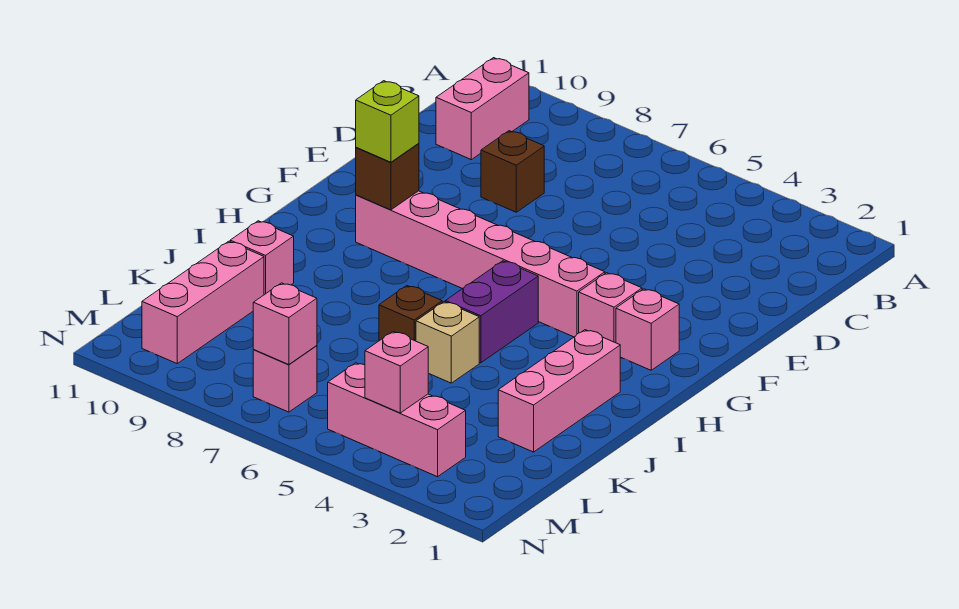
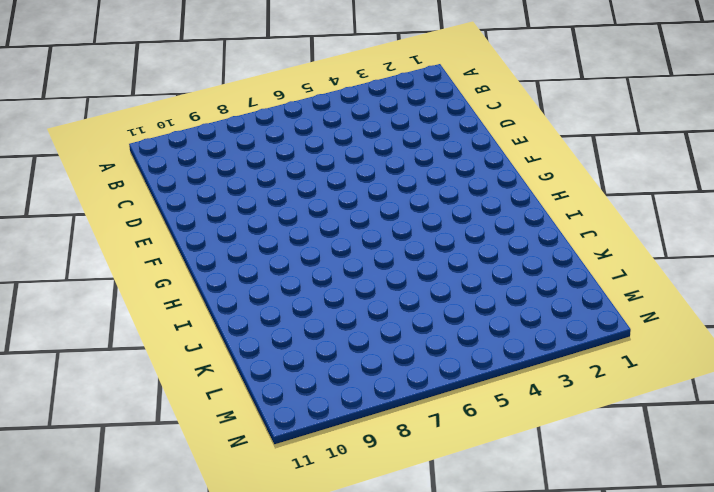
none -> pink 1x2 brick [436,58,529,160]
none -> brown 1x1 brick [481,131,544,212]
none -> pink 1x1 brick [616,289,679,370]

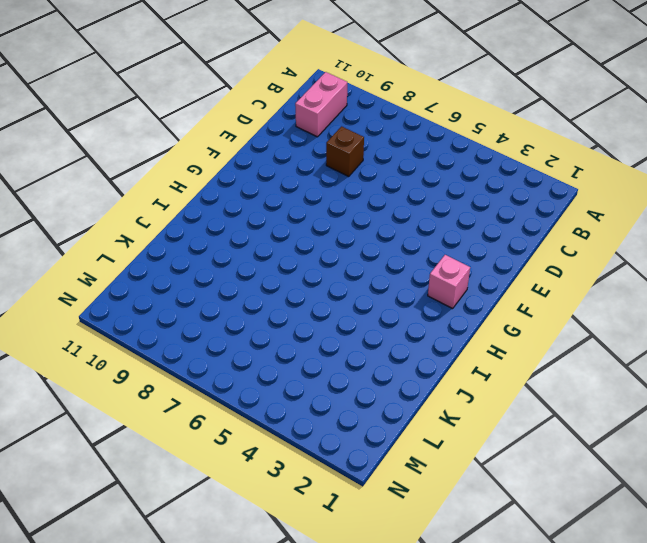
none -> pink 1x1 brick [579,273,642,343]
none -> pink 1x6 brick [356,191,605,337]
none -> purple 1x2 brick [445,261,538,363]

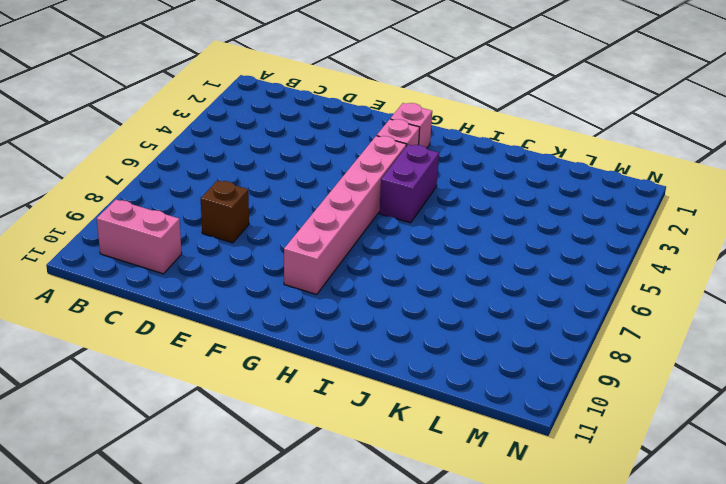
purple 1x2 brick [379,144,439,223] -> purple 1x2 brick turned to [445,261,538,363]
none -> pink 1x3 brick [498,330,620,452]
none -> tan 1x1 brick [416,302,479,383]
none -> brown 1x1 brick [379,286,442,341]

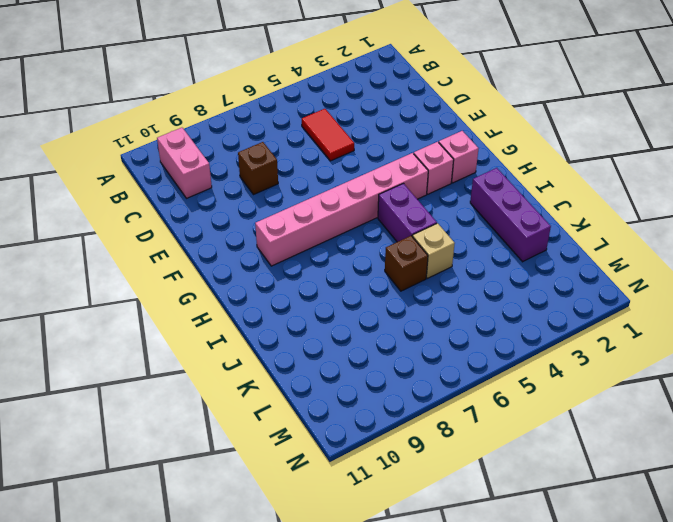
red 1x2 tile [302,109,354,161] -> none
purple 1x3 brick [470,168,551,262] -> pink 1x3 brick [498,330,620,452]
none -> pink 1x1 brick [230,221,294,295]
none -> pink 1x3 brick [142,241,264,363]
none -> pink 1x3 brick [328,363,466,477]

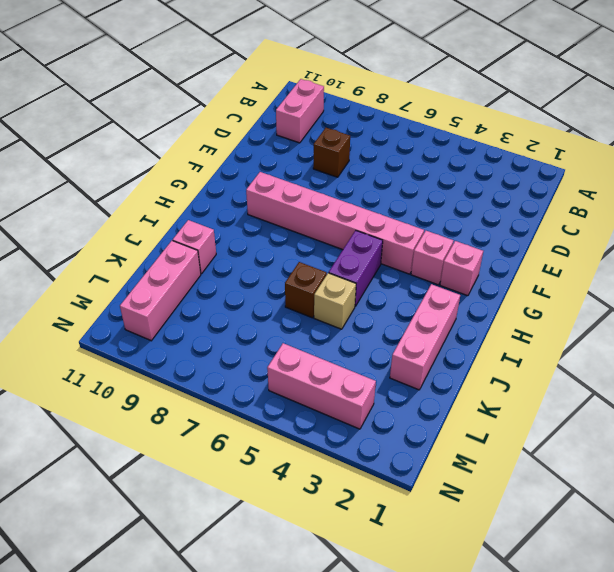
none -> pink 1x1 brick [253,346,317,412]
none -> brown 1x1 brick [356,143,419,210]
none -> pink 1x1 brick [365,332,428,413]

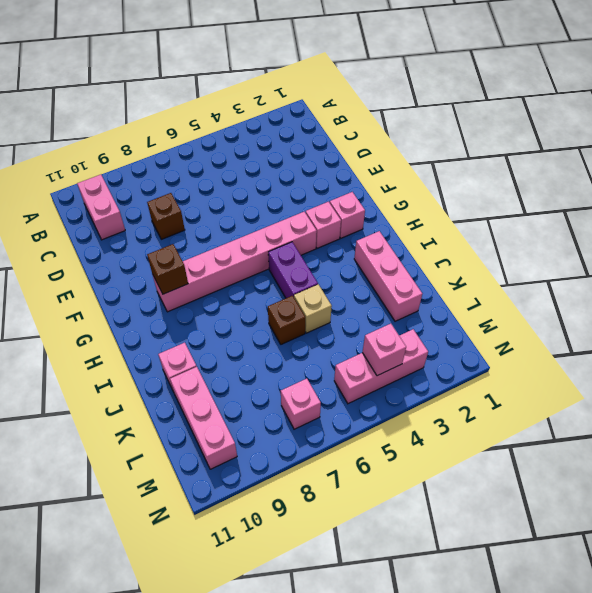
none -> pink 1x1 brick [253,283,317,365]
none -> lime 1x1 brick [356,81,419,162]

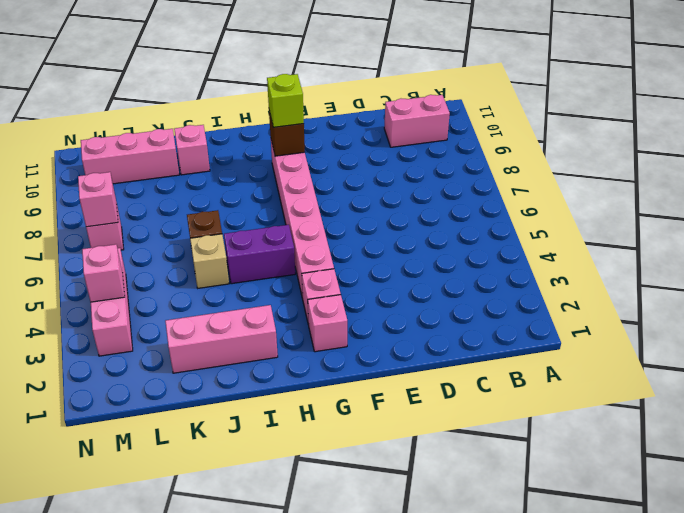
none -> brown 1x1 brick [481,131,544,212]

